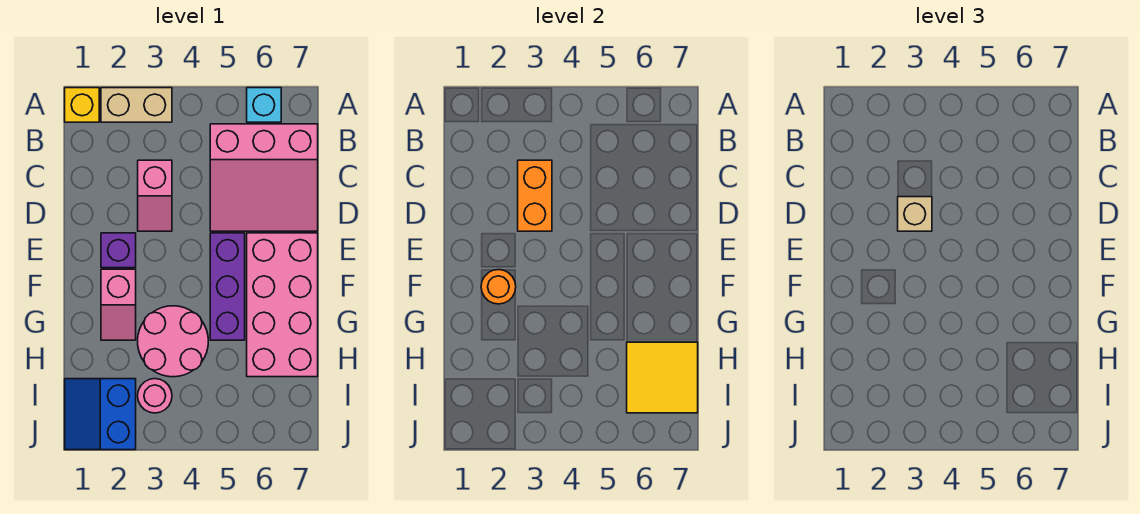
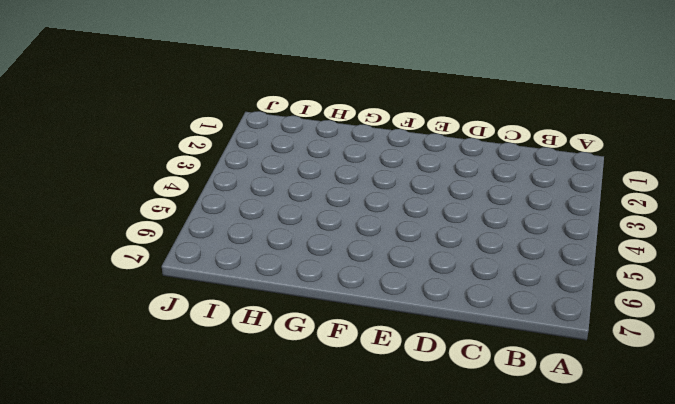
none -> yellow 1x1 brick [65,88,99,122]
none -> tan 1x2 brick [101,88,172,122]
none -> cyan 1x1 brick [247,88,281,122]

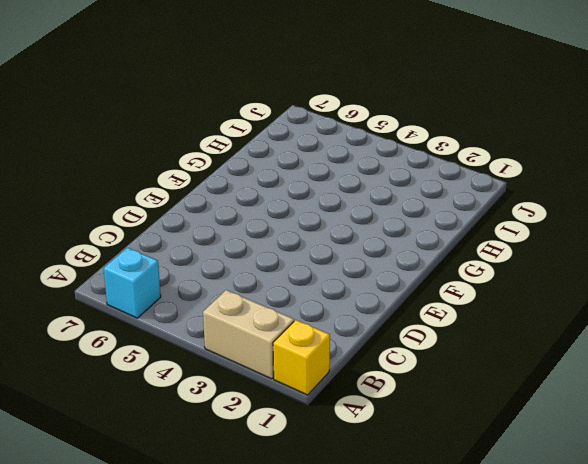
none -> pink 3x3 slope [210,124,318,231]
none -> pink 1x2 slope [138,160,172,231]
none -> purple 1x1 brick [101,233,136,268]

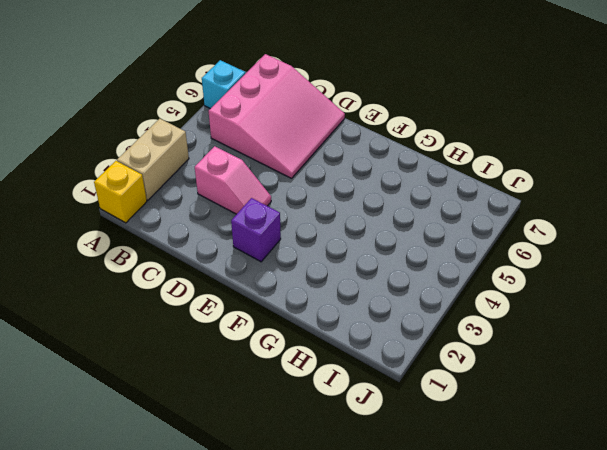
none -> purple 1x3 brick [210,233,245,340]
none -> pink 2x4 brick [247,233,318,377]
none -> pink 1x2 slope [101,269,136,340]

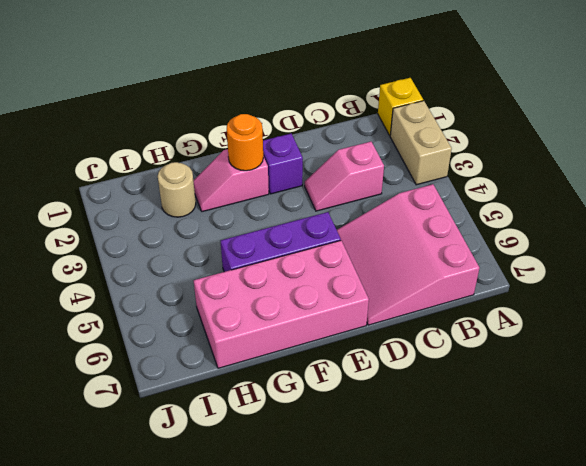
tan 1x1 round brick [158,162,196,217] -> none
none -> cyan 1x1 brick [247,88,281,122]
none -> pink 2x2 round brick [138,306,208,377]
none -> blue 2x2 slope [65,379,136,450]

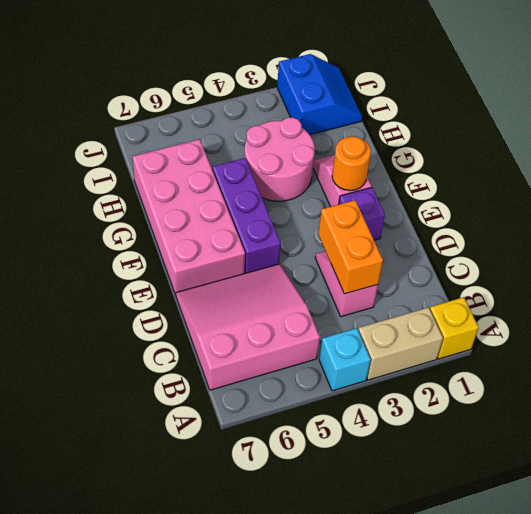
cyan 1x1 brick [319,328,371,391] -> cyan 1x1 brick moved to [247,88,281,122]
none -> pink 1x1 round brick [138,379,172,413]
none -> yellow 2x2 tile [627,342,698,413]
none -> tan 1x1 brick [898,197,932,231]

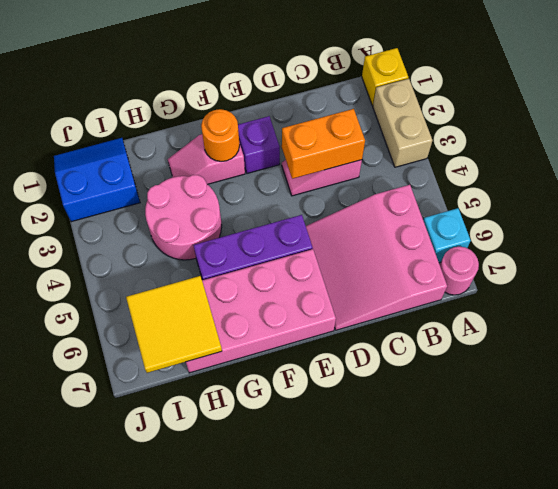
pink 1x1 round brick [440,247,479,295] -> pink 1x1 round brick moved to [138,379,172,413]
none -> tan 1x1 brick [898,197,932,231]

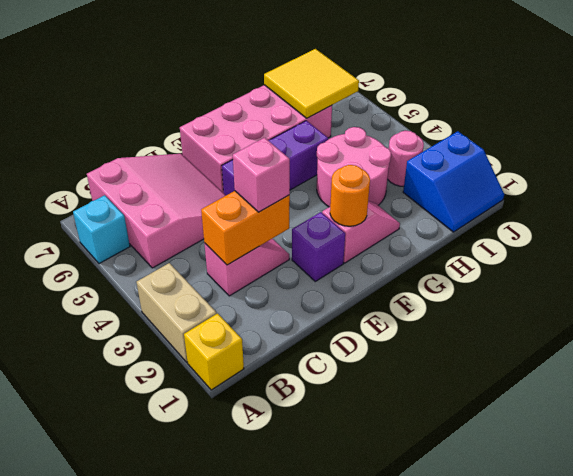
pink 1x1 brick [233,138,290,212] -> tan 1x1 brick [898,197,932,231]

